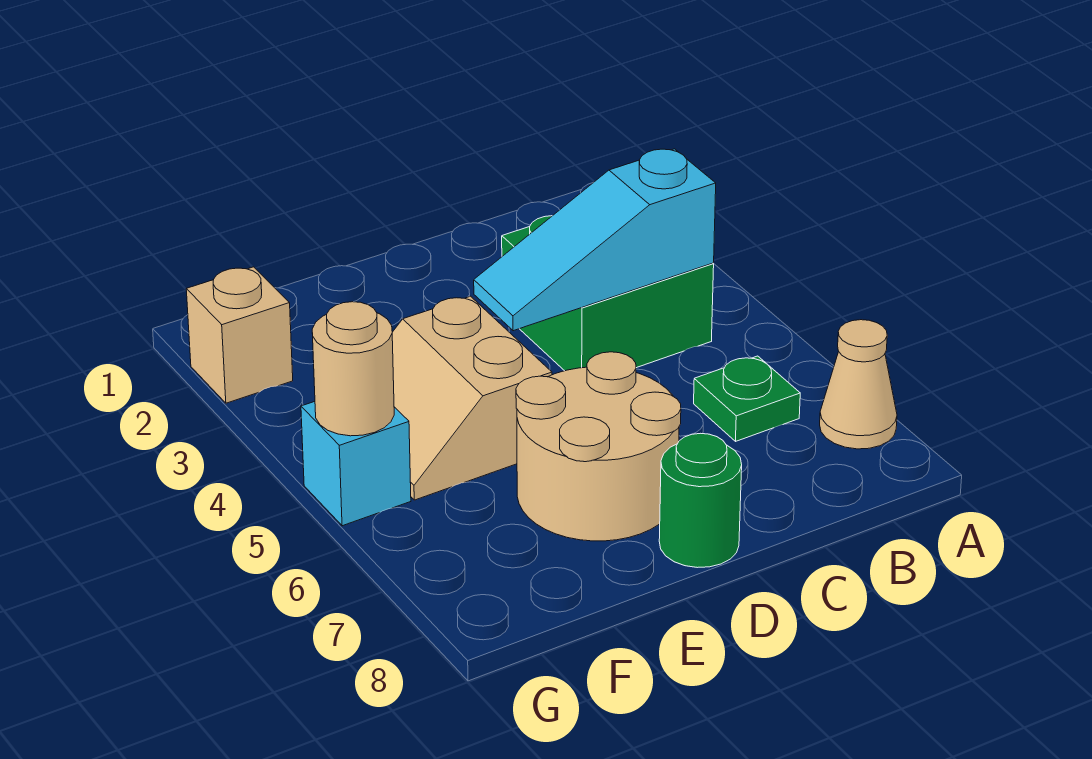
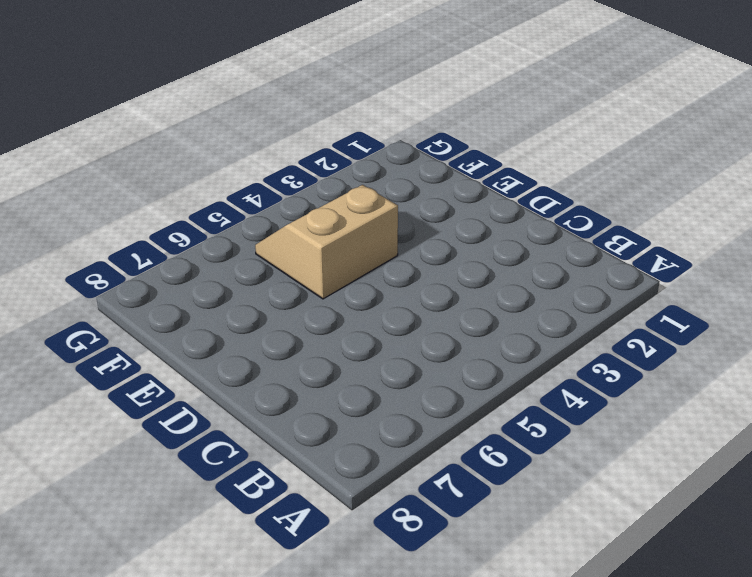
none -> tan 1x1 cone [820,320,897,449]
none -> green 2x2 brick [502,216,714,371]

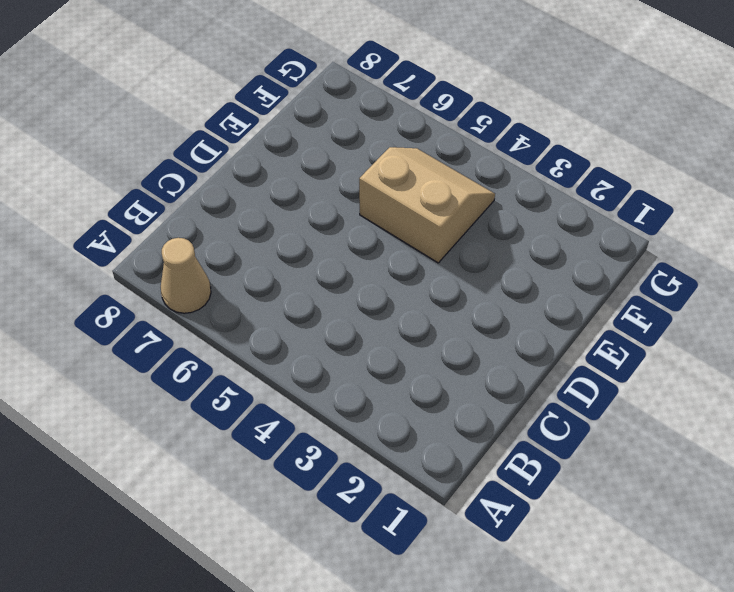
none -> green 2x2 brick [502,216,714,371]
none -> green 1x1 plate [694,356,800,442]

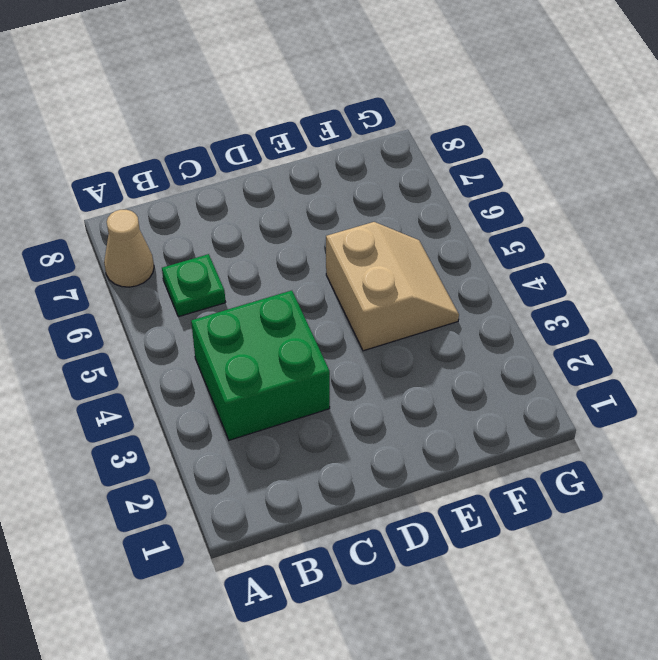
none -> tan 2x2 round brick [516,352,681,541]
none -> green 1x1 round brick [659,433,742,568]

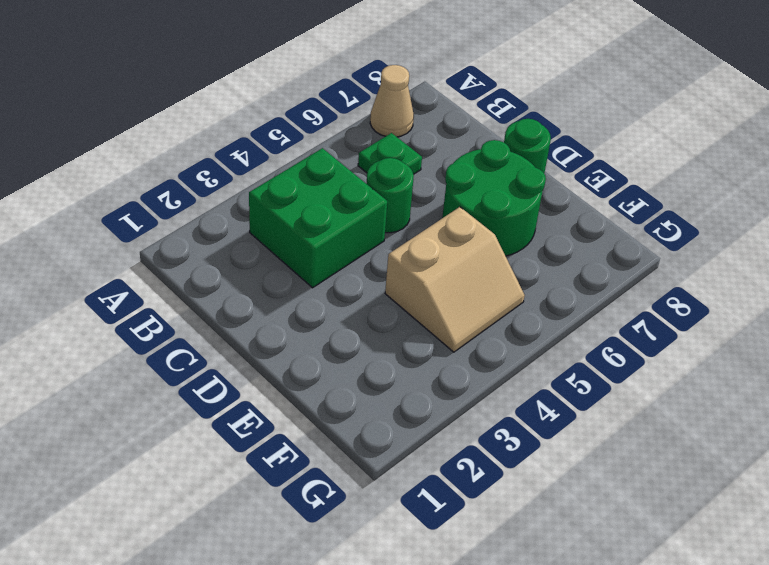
green 1x1 round brick [367,158,414,233] -> none
green 2x2 round brick [442,140,546,256] -> tan 2x2 round brick [516,352,681,541]
none -> tan 1x1 brick [186,267,293,403]
none -> cyan 1x1 brick [301,401,411,526]

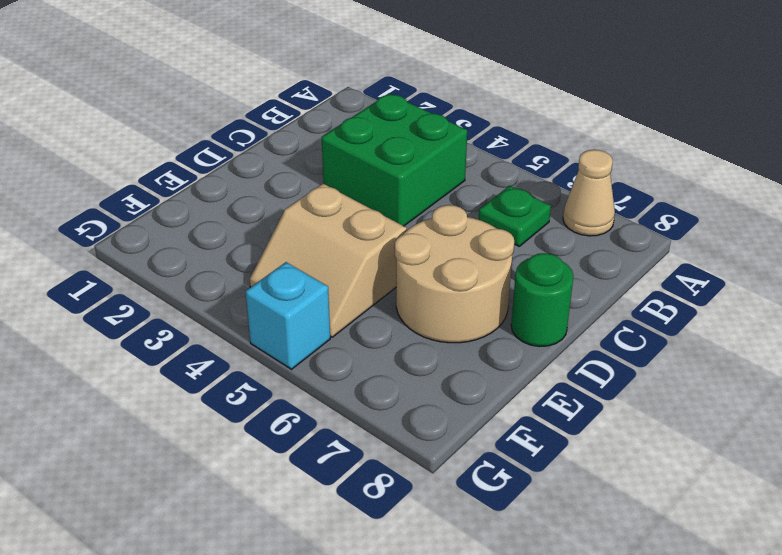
none -> tan 1x1 brick [186,267,293,403]
none -> cyan 1x3 slope [474,149,716,331]

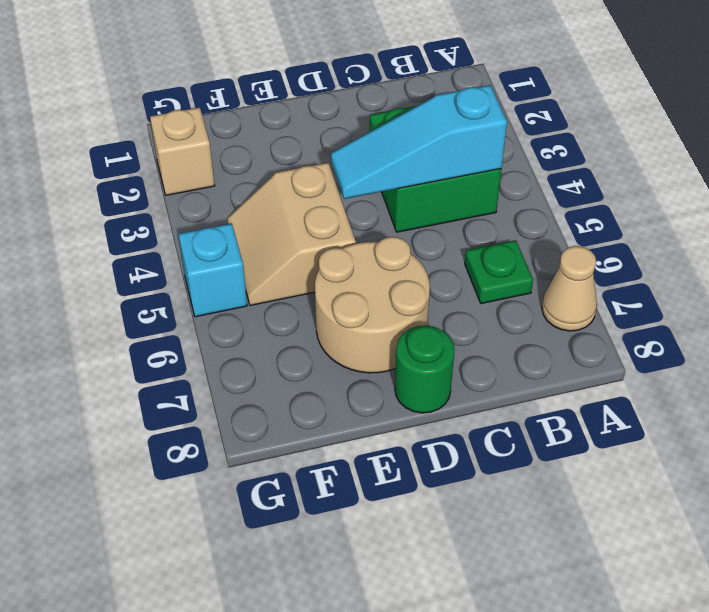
none -> tan 1x1 round brick [312,302,394,436]

